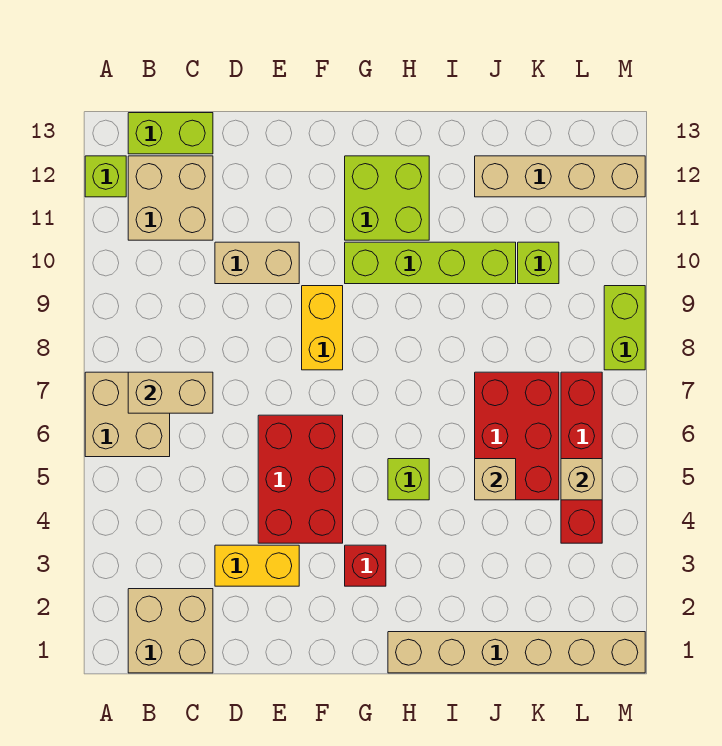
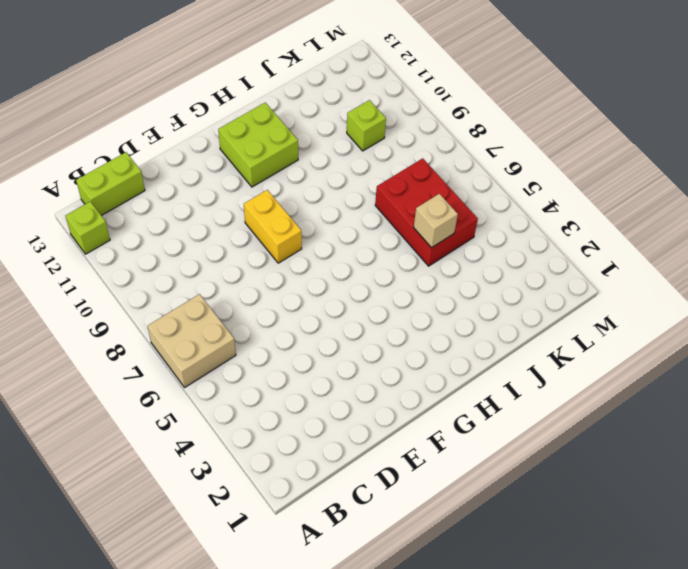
none -> tan 2x2 brick [128,589,213,673]
none -> tan 2x2 brick [128,156,213,240]
none -> yellow 1x2 brick [215,545,299,586]

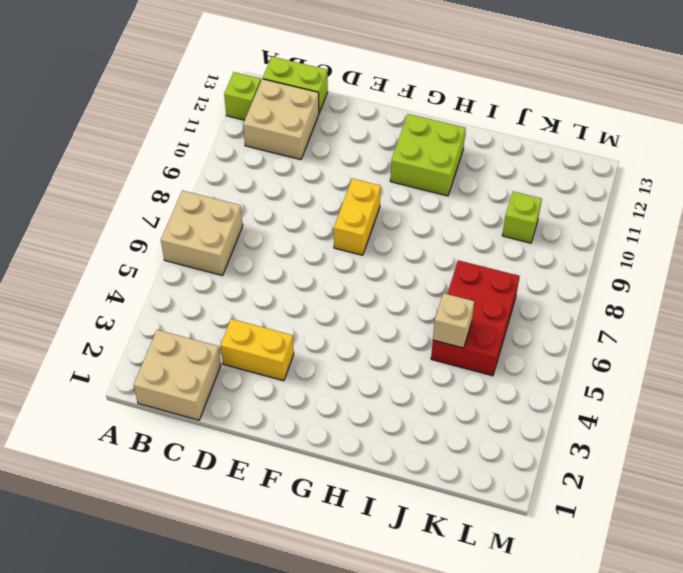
none -> tan 1x2 brick [215,242,299,284]
none -> red 2x3 brick [258,415,343,543]
none -> red 1x1 brick [345,545,386,586]

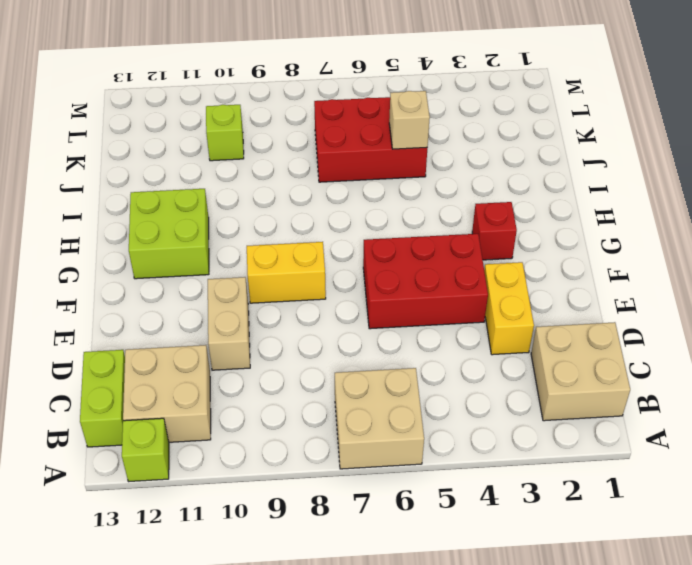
none -> lime 1x4 brick [345,242,516,284]
none -> tan 1x6 brick [388,632,645,673]
none -> lime 1x1 brick [388,459,429,500]

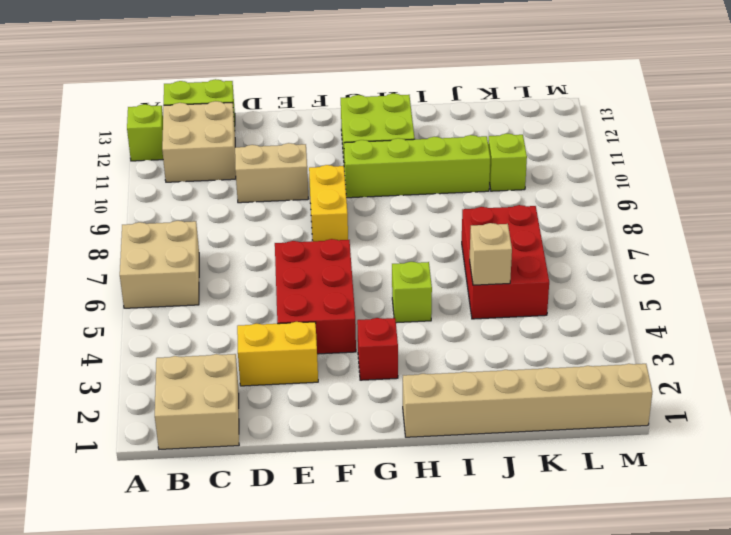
none -> tan 1x4 brick [475,156,645,197]
none -> red 1x4 brick [561,372,602,543]
none -> lime 1x2 brick [604,286,645,370]

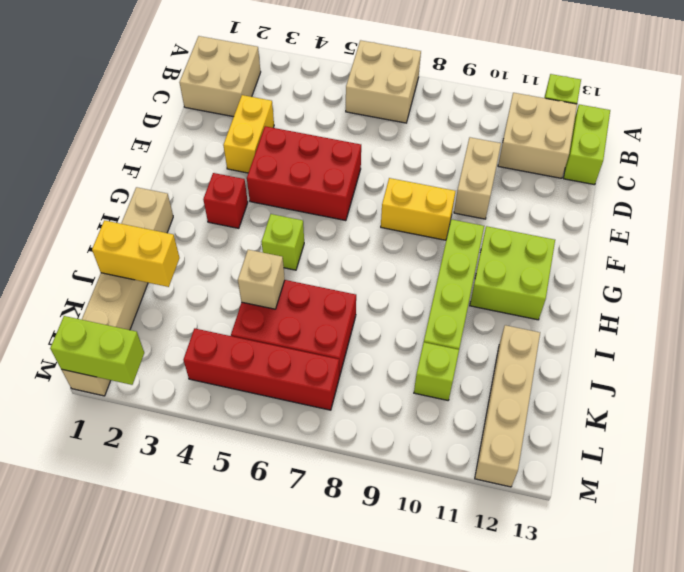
yellow 1x2 brick [92,220,179,287] -> none
lime 1x2 brick [50,316,144,385] -> lime 1x2 brick moved to [604,286,645,370]
none -> tan 1x2 brick [128,372,213,413]
none -> tan 1x1 brick [561,459,602,500]

